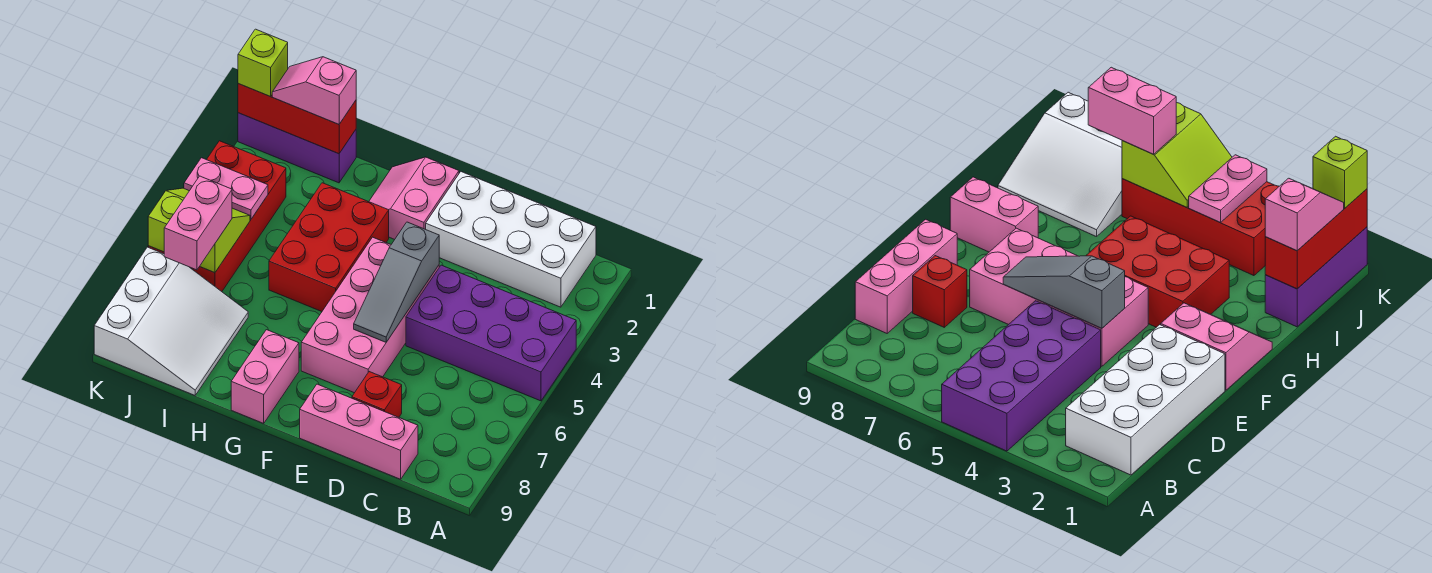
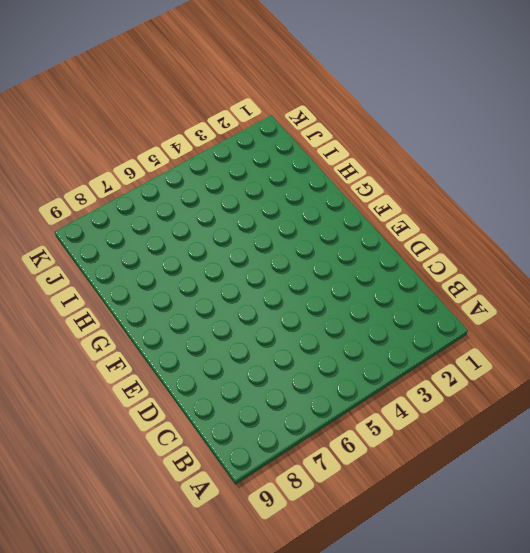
none -> purple 2x4 brick [406,265,576,401]
none -> white 2x4 brick [426,172,596,307]
none -> pink 1x3 brick [300,384,418,479]

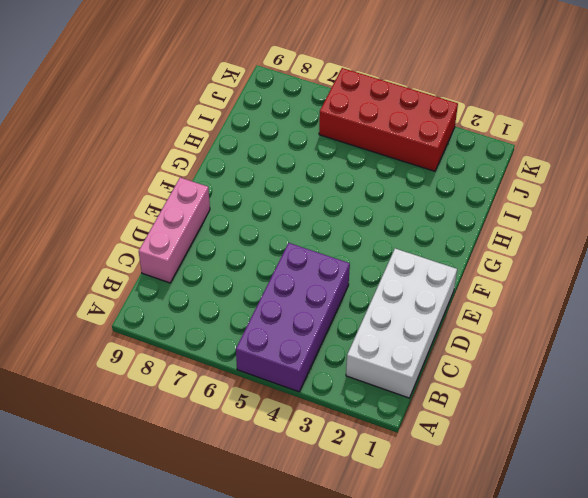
none -> red 1x1 brick [352,372,402,417]
none -> pink 2x4 brick [301,237,439,393]
none -> pink 2x2 slope [369,157,459,240]

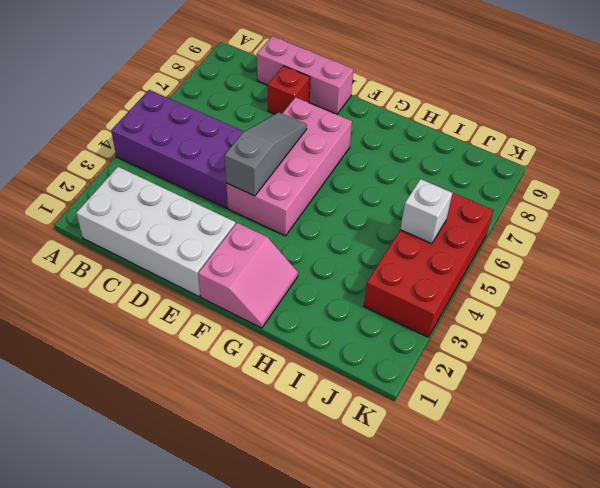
white 1x1 brick [400,179,452,244] -> lime 2x2 slope [148,188,250,273]
none -> red 2x3 brick [269,183,389,312]
none -> pink 1x2 brick [231,330,299,423]
none -> purple 1x3 brick [238,113,356,183]

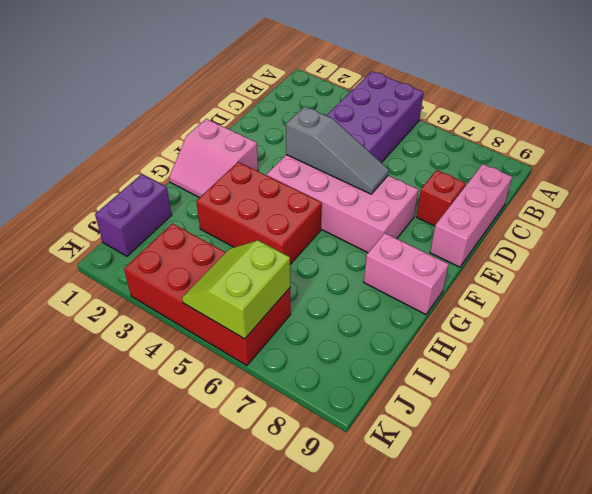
purple 1x2 brick [95,174,172,256] -> purple 1x3 brick [238,113,356,183]
none -> white 2x4 brick [426,172,596,307]
none -> white 3x3 slope [94,247,248,395]
none -> red 1x3 brick [238,84,356,154]

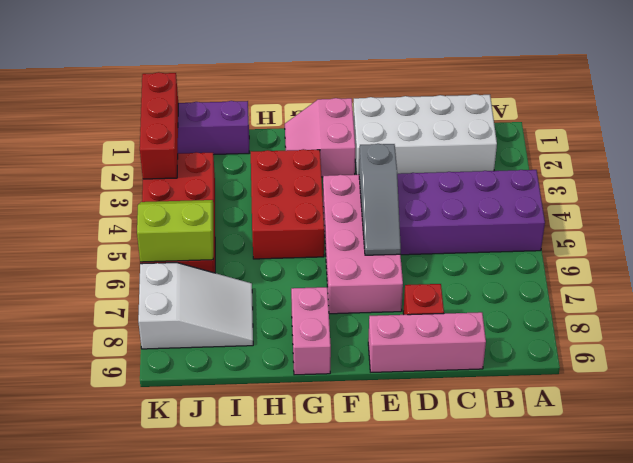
white 2x3 slope [138,263,253,349] -> white 3x3 slope [94,247,248,395]
red 1x3 brick [140,72,178,179] -> red 1x3 brick turned to [238,84,356,154]
none -> pink 1x2 plate [184,158,268,219]
none -> pink 1x2 slope [272,57,356,124]
none -> pink 1x2 brick [164,176,232,270]

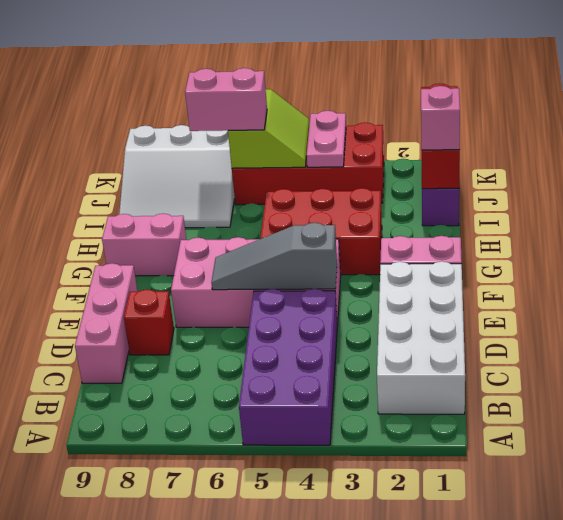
none -> lime 1x1 brick [238,29,288,96]

